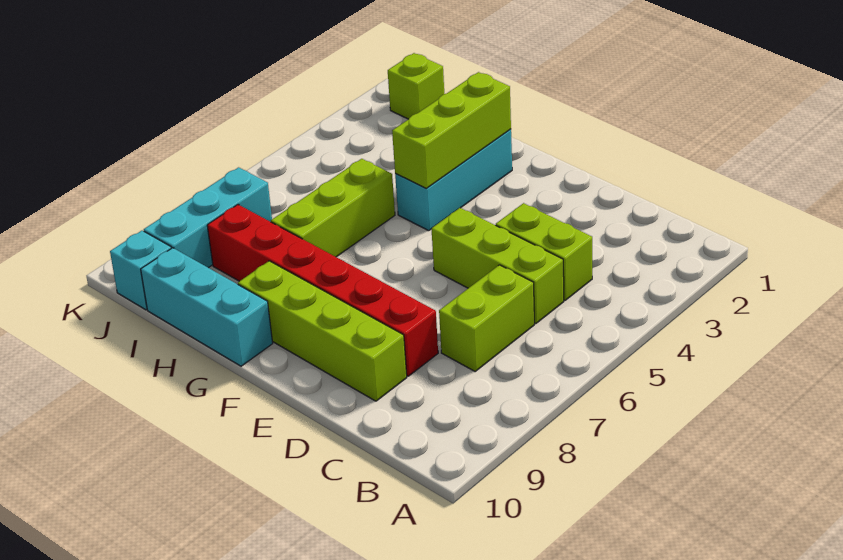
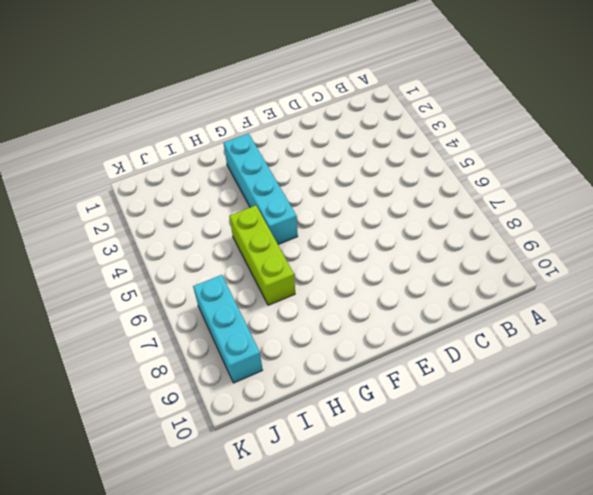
cyan 1x4 brick [224,134,298,244] -> cyan 1x3 brick [395,129,512,231]
none -> lime 1x2 brick [496,203,592,300]
none -> lime 1x3 brick [431,208,564,324]
none -> lime 1x2 brick [439,265,534,371]

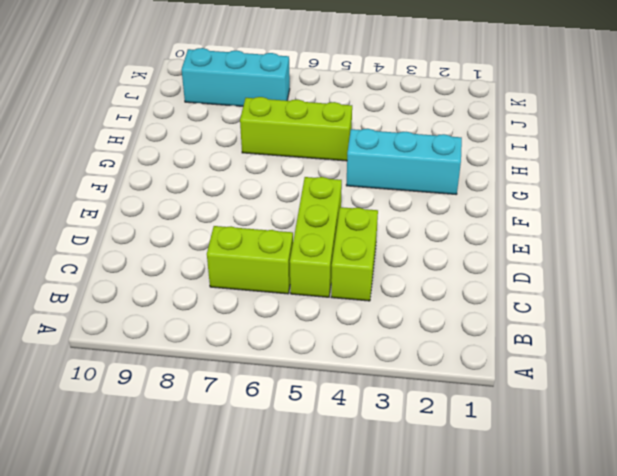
none -> red 1x6 brick [207,205,438,376]
none -> lime 1x4 brick [238,261,407,401]
none -> cyan 1x3 brick [141,248,273,366]

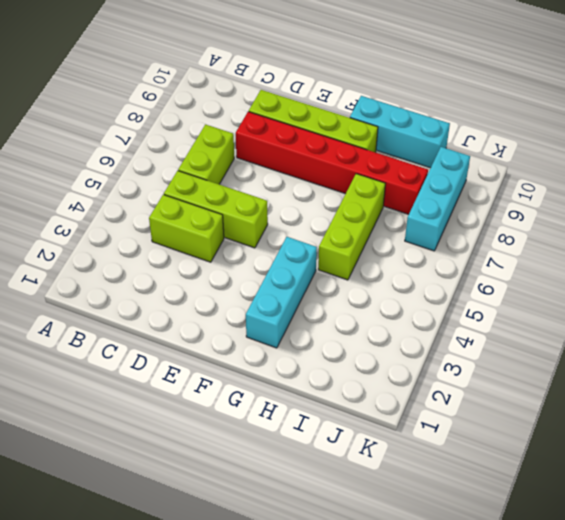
none -> lime 1x1 brick [388,53,444,119]
none -> cyan 1x1 brick [110,231,171,310]
none -> lime 1x3 brick [392,72,511,189]

